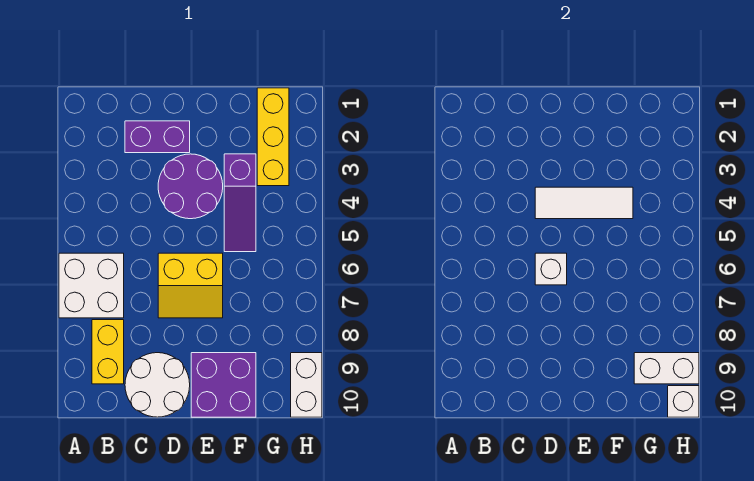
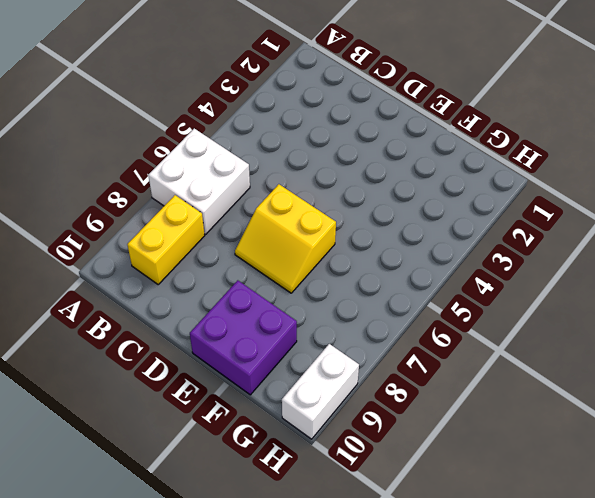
none -> purple 1x2 brick [125,121,190,153]
none -> white 2x2 round brick [125,353,190,417]
none -> purple 2x2 round brick [158,154,223,219]

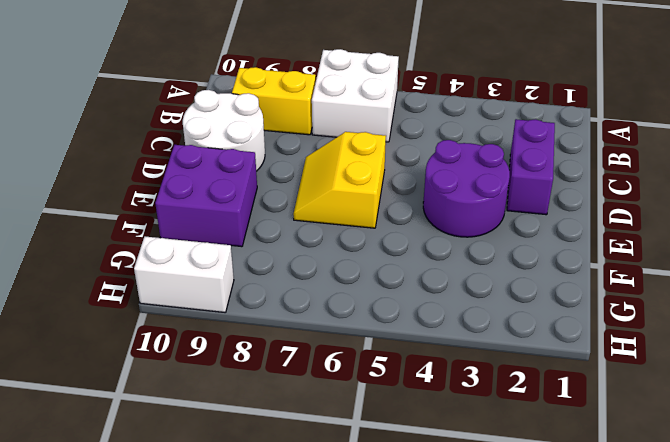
none -> purple 1x3 slope [224,154,256,252]
none -> yellow 1x3 brick [257,88,289,186]
none -> white 1x3 tile [535,187,633,219]

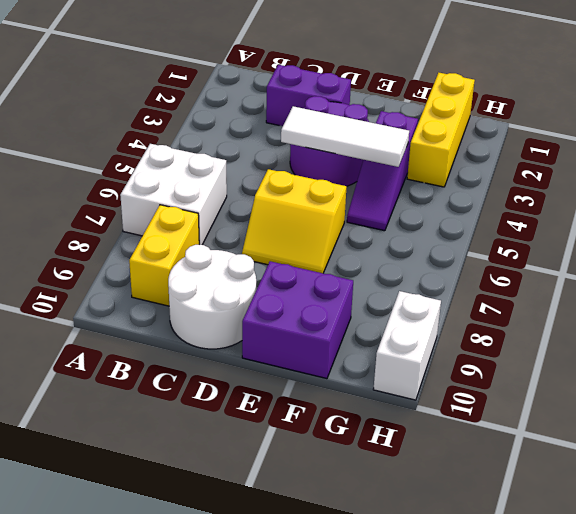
none -> white 1x1 brick [535,253,567,285]
none -> white 1x2 brick [634,353,699,384]
none -> white 1x1 brick [668,386,699,417]

